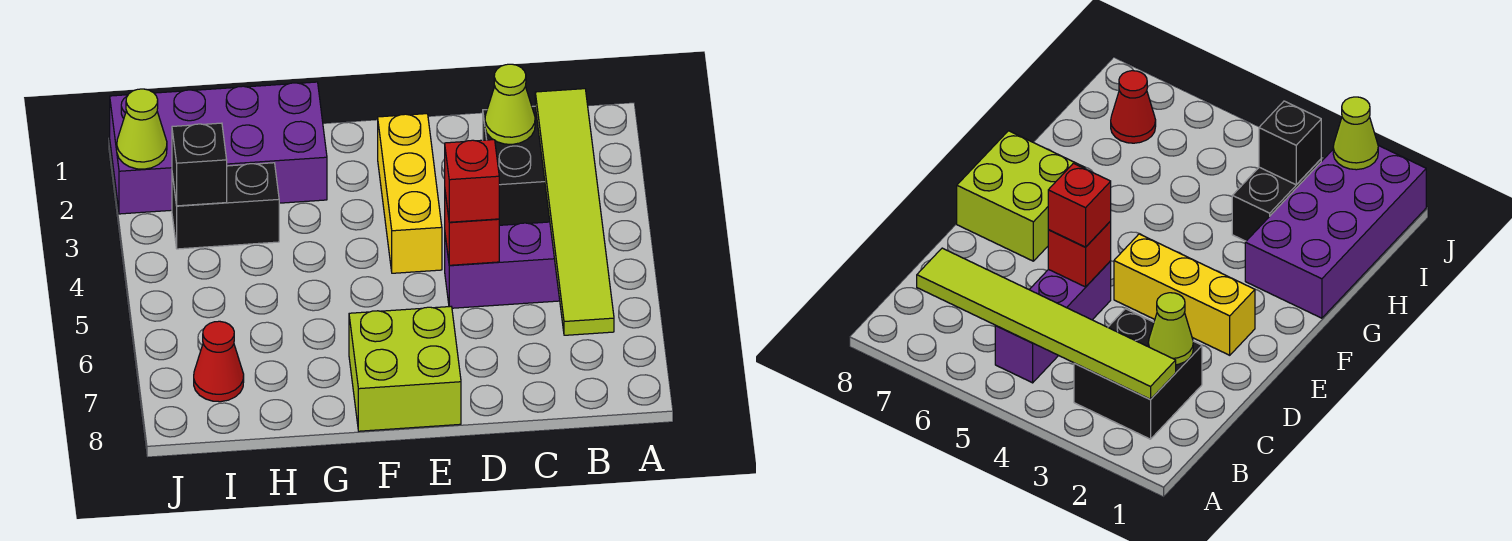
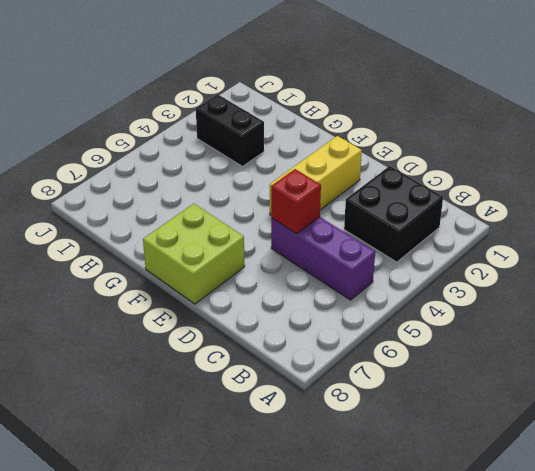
none -> purple 2x4 brick [110,82,327,214]
none -> red 1x1 cone [194,321,244,402]
none -> lime 1x6 tile [535,89,614,335]

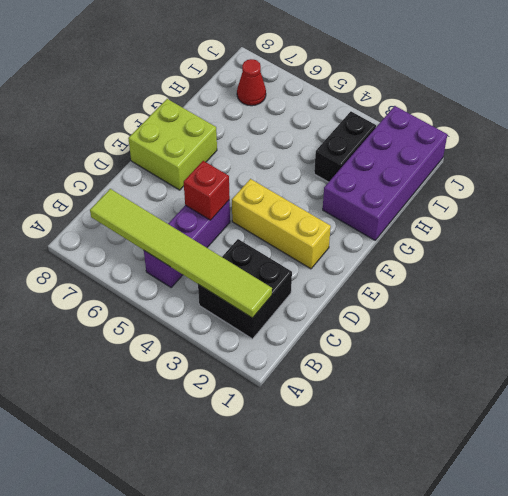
none -> lime 1x1 cone [485,64,535,144]
none -> black 1x1 brick [172,123,227,206]
none -> lime 1x1 cone [117,89,167,169]

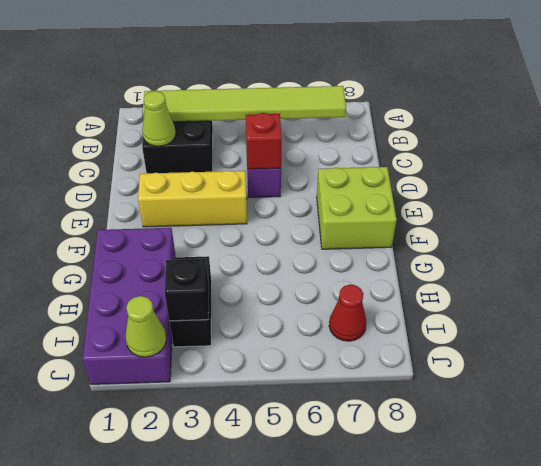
none -> red 1x1 brick [445,140,499,222]

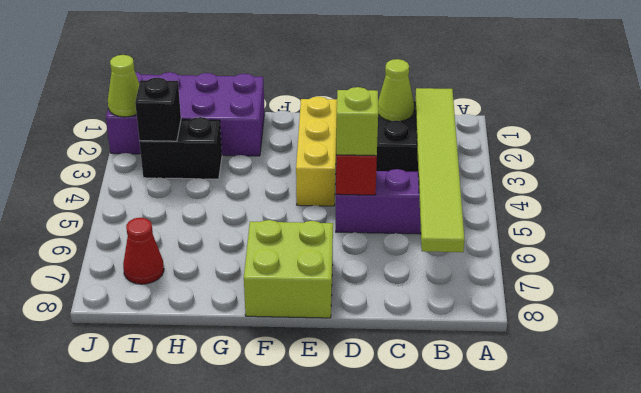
lime 1x1 brick [336,87,378,156] -> red 1x1 brick [445,140,499,222]

